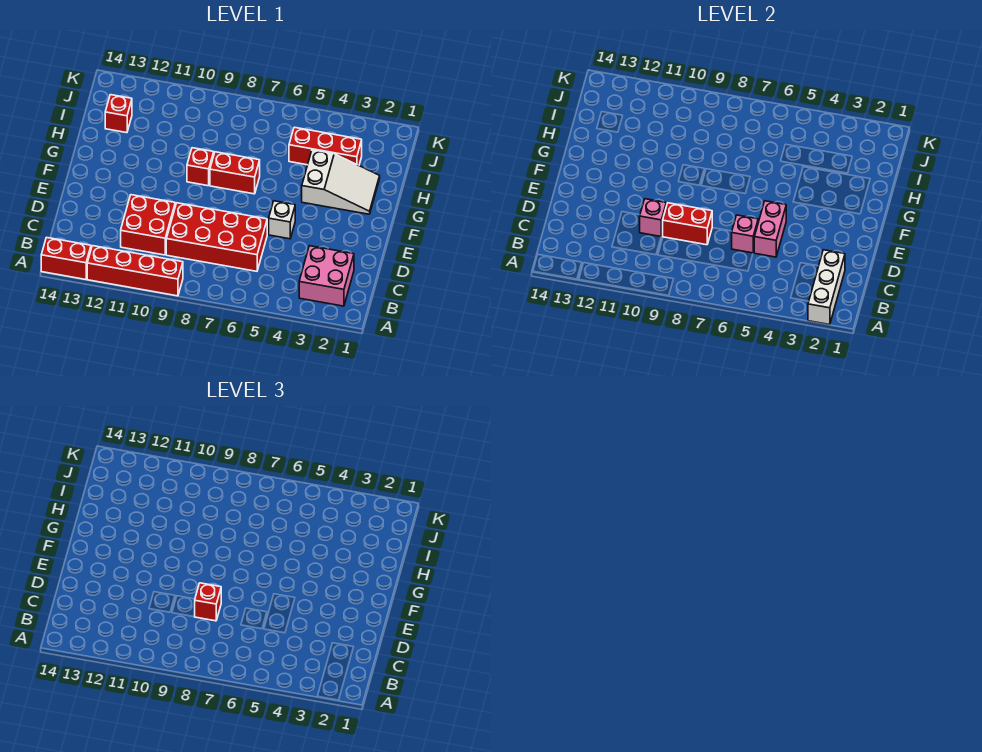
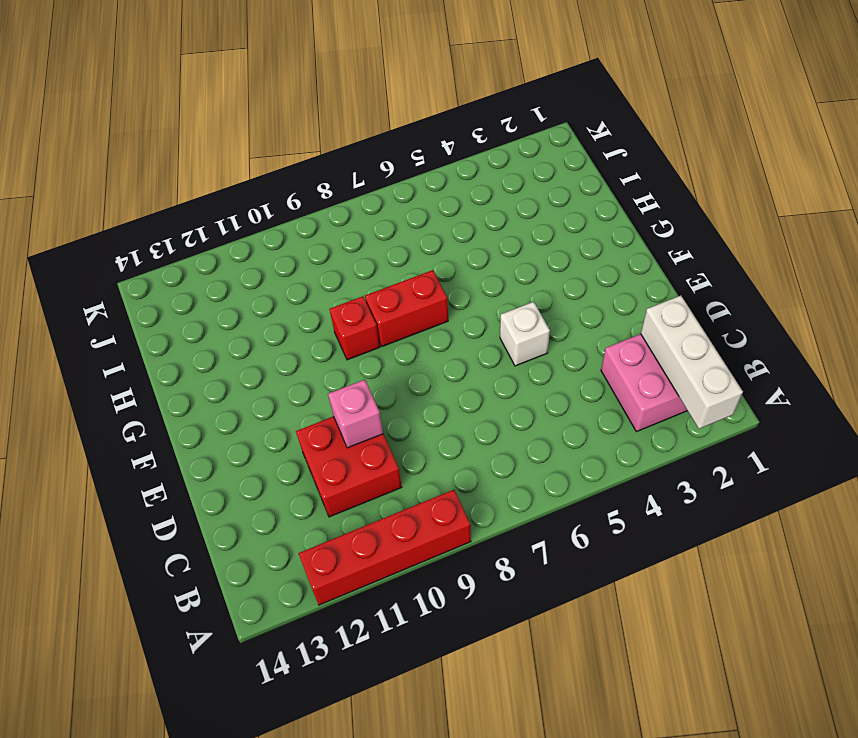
none -> red 1x2 brick [41,237,91,280]
none -> red 2x4 brick [166,203,267,271]
none -> white 2x3 slope [302,150,380,214]

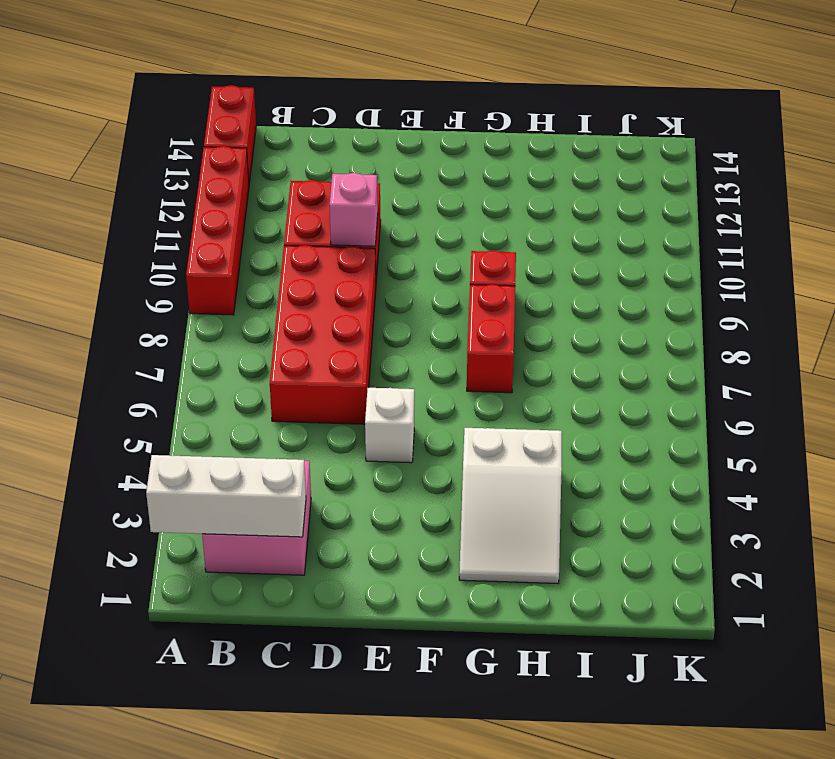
none -> red 1x3 brick [289,127,362,165]
none -> red 1x1 brick [105,95,132,133]
none -> pink 1x2 brick [754,201,786,257]

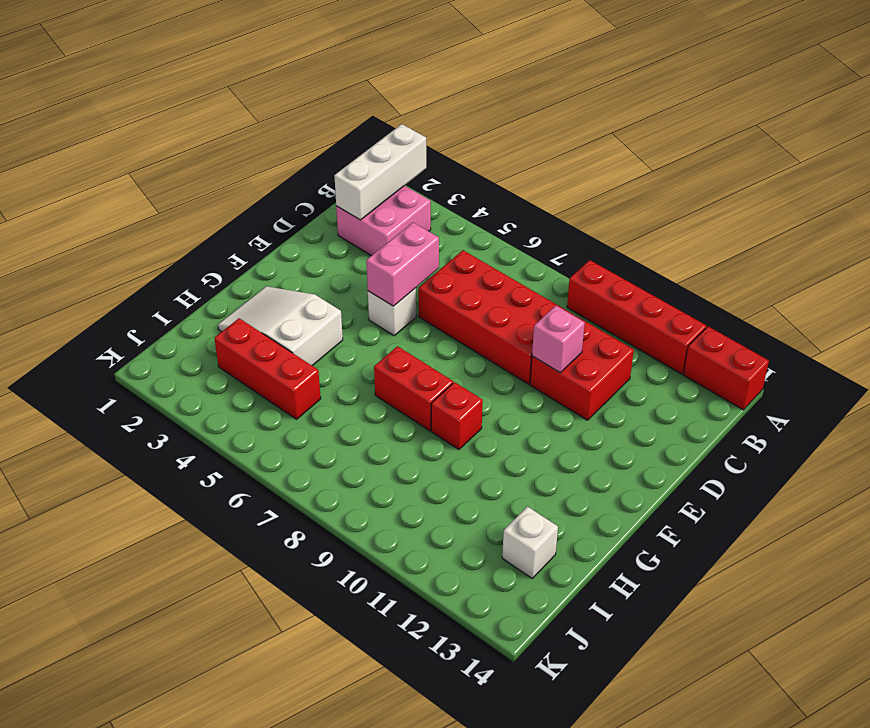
white 1x1 brick [502,507,558,578] -> red 1x1 brick [105,95,132,133]
none -> pink 1x1 brick [732,215,758,253]
none -> red 1x2 brick [663,203,712,245]
none -> red 1x1 brick [195,583,221,621]

